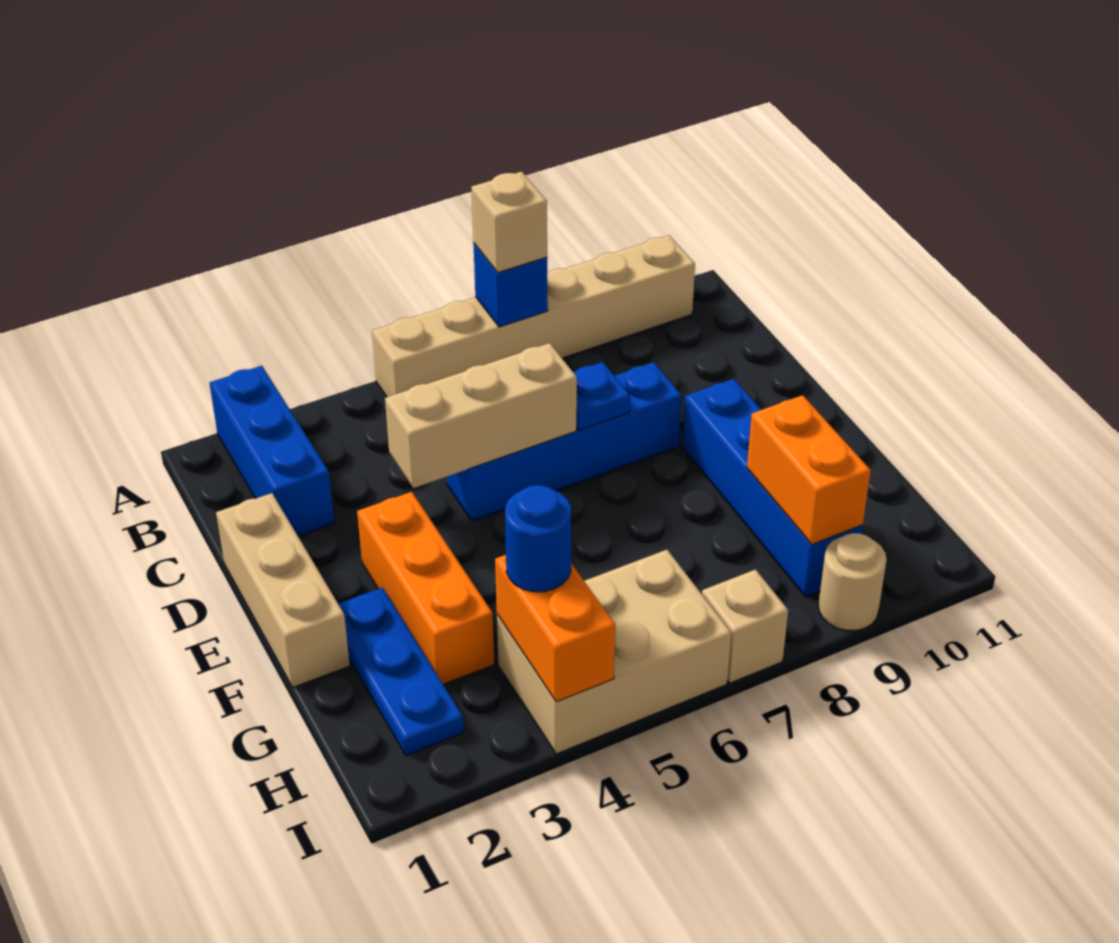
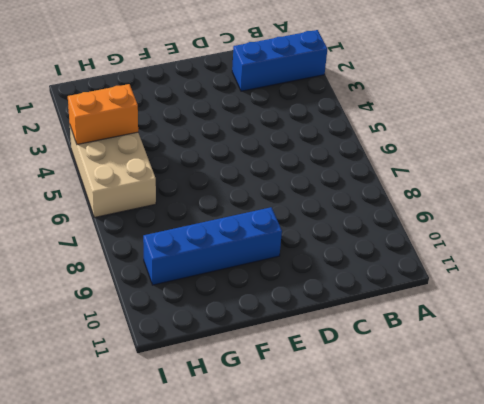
none -> tan 1x6 brick [372,235,695,397]
none -> tan 1x3 brick [216,493,350,687]
none -> blue 1x4 brick [447,362,681,521]

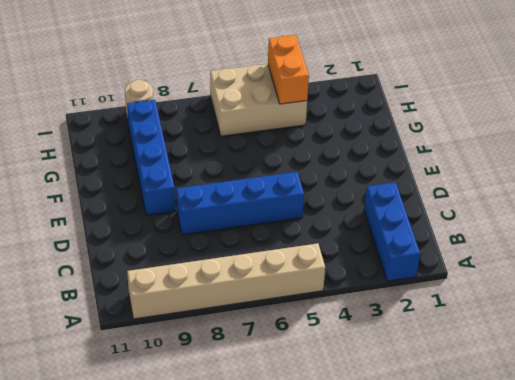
none -> tan 1x3 brick [216,493,350,687]
none -> orange 1x3 brick [357,492,494,684]
none -> blue 1x3 plate [338,587,464,755]

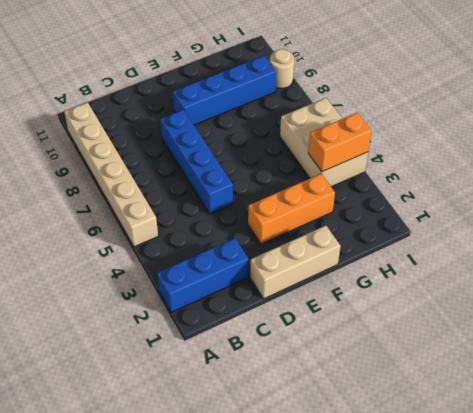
none -> blue 1x3 plate [338,587,464,755]
none -> tan 1x1 brick [702,570,788,683]
none -> blue 1x1 brick [473,243,548,327]

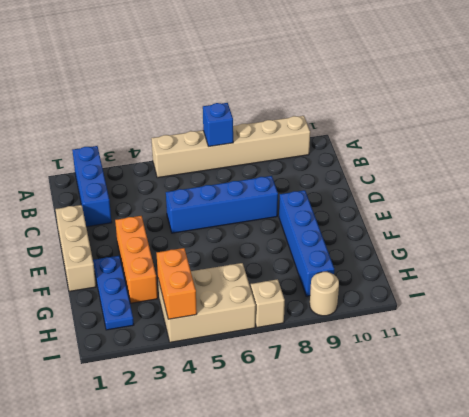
none -> tan 1x3 brick [385,343,577,488]
none -> blue 1x1 plate [573,362,630,430]
none -> orange 1x2 brick [747,395,871,544]

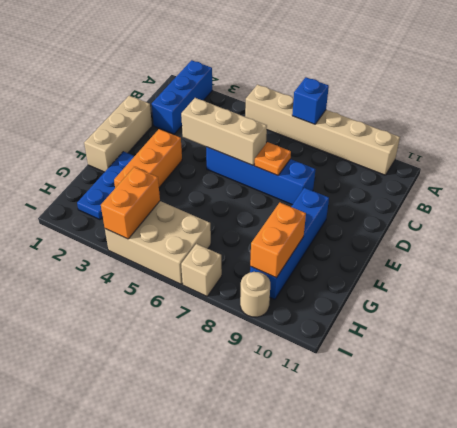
orange 1x1 plate [255,142,291,175] -> blue 1x1 plate [573,362,630,430]
none -> tan 1x1 brick [471,172,547,273]
none -> blue 1x1 round brick [505,485,571,592]

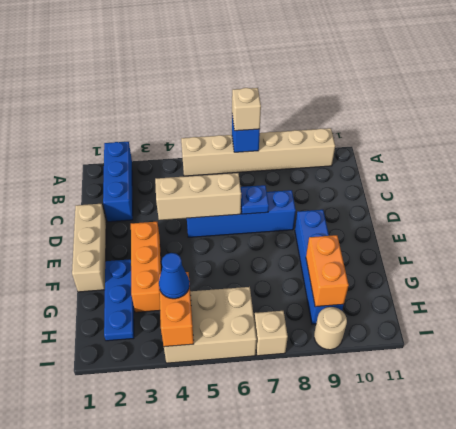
blue 1x1 cone [159,253,189,299] -> blue 1x1 round brick [505,485,571,592]

